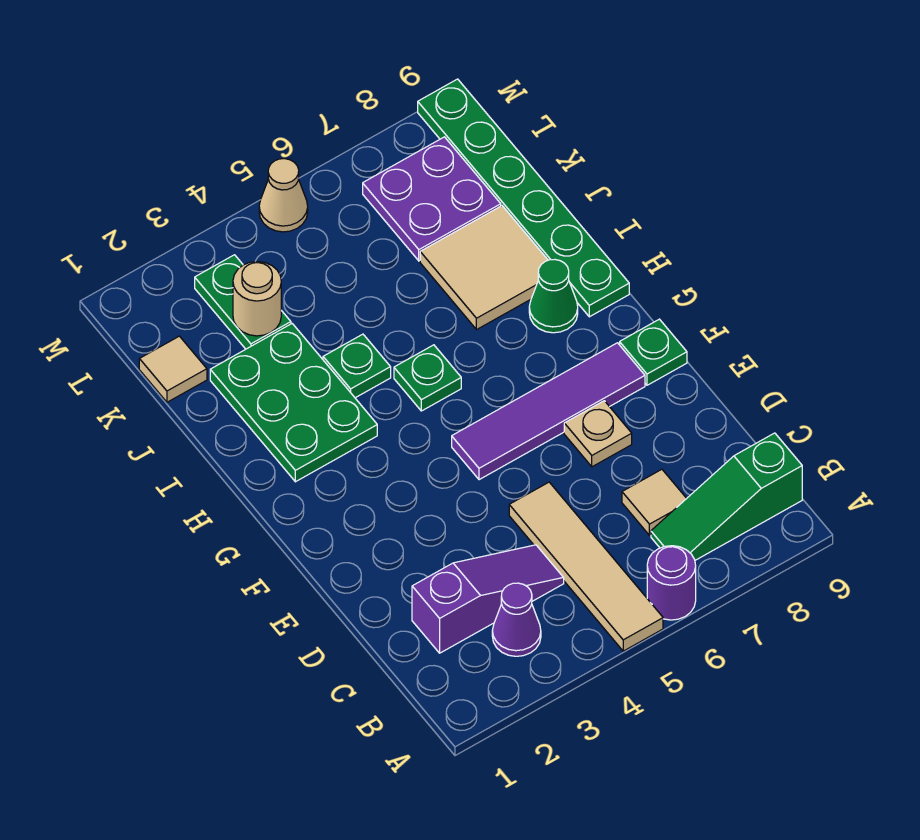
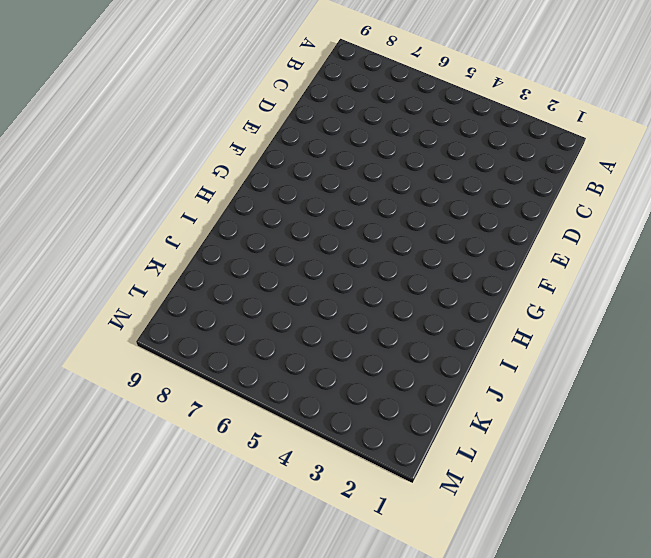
none -> tan 1x4 tile [509,482,663,651]
none -> purple 1x1 round brick [647,546,696,620]
none -> purple 1x1 cone [492,583,541,656]

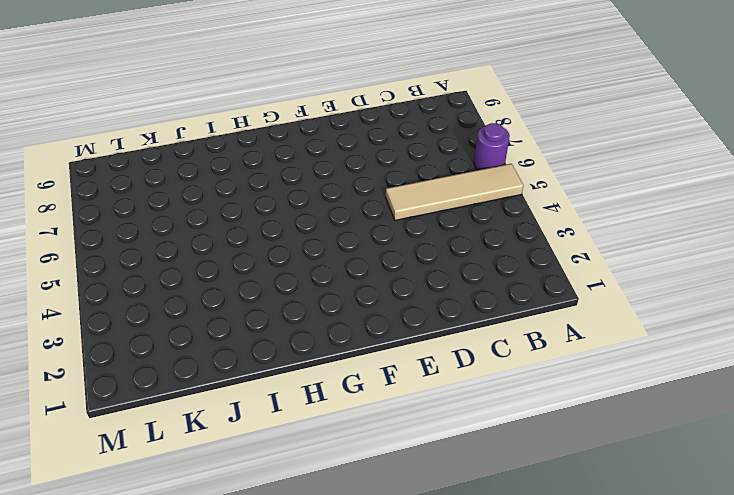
none -> purple 1x1 cone [492,583,541,656]
none -> green 1x3 slope [651,433,802,560]
none -> purple 1x3 slope [412,545,564,653]

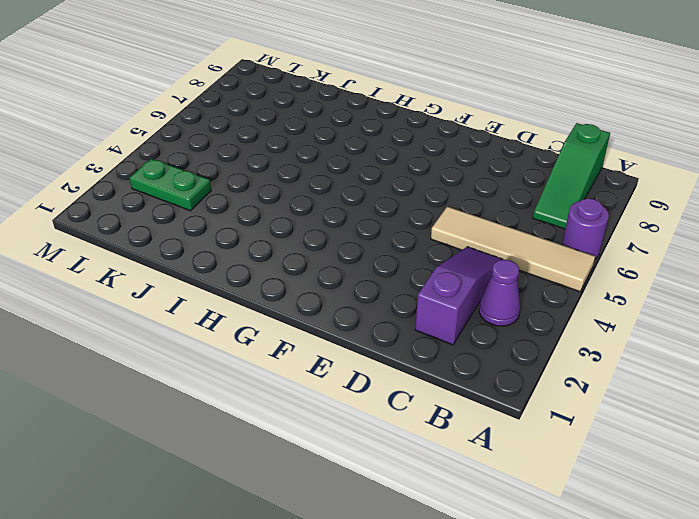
none -> tan 1x1 tile [622,469,687,535]
none -> tan 1x1 plate [564,401,632,467]
none -> purple 1x4 tile [452,343,645,480]

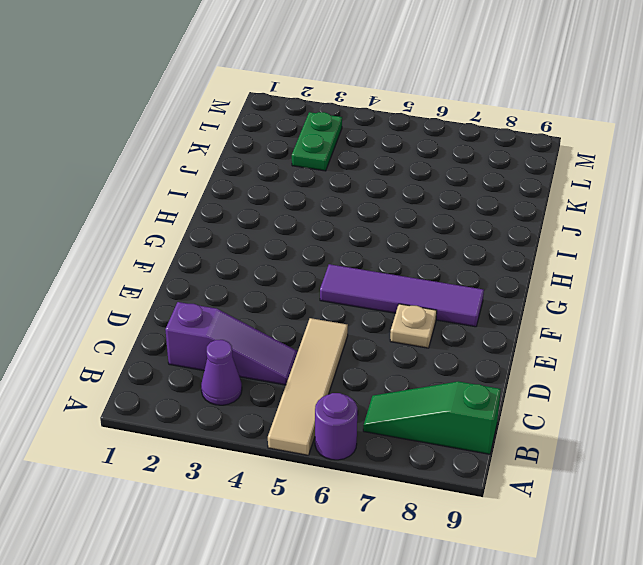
none -> tan 1x1 tile [622,469,687,535]
none -> green 1x1 plate [620,319,687,385]
none -> green 2x3 plate [210,324,377,482]

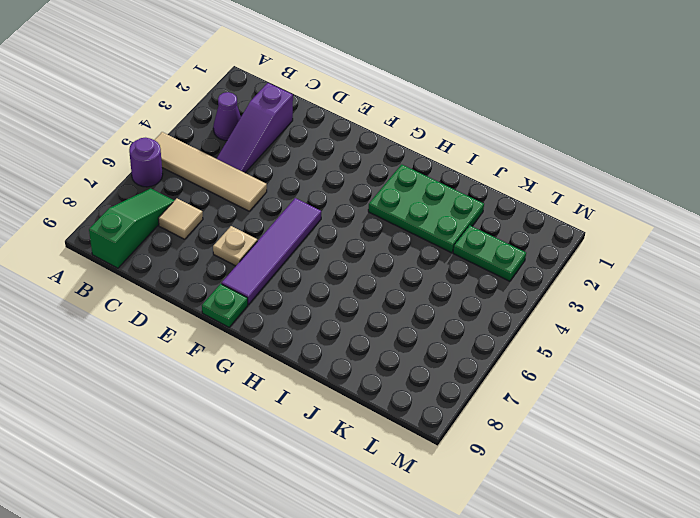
none -> green 1x1 plate [394,345,461,411]
none -> green 1x1 cone [529,260,578,333]
none -> green 1x6 plate [418,79,629,317]

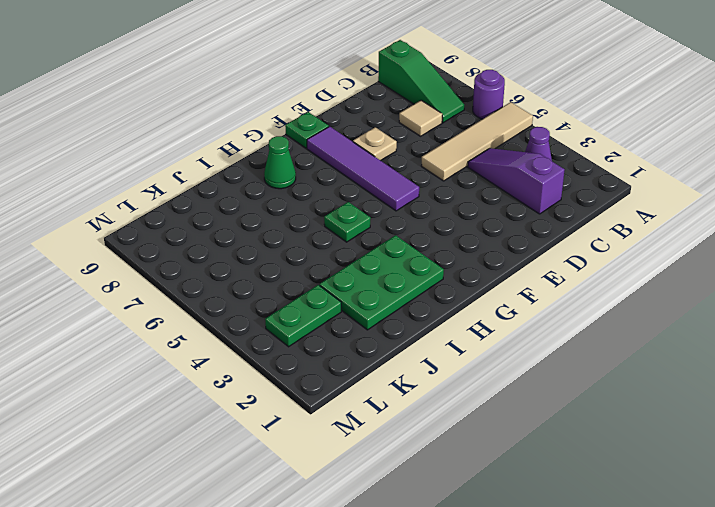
none -> green 1x6 plate [418,79,629,317]
none -> green 1x1 plate [323,334,391,398]
none -> tan 2x2 tile [420,206,548,330]

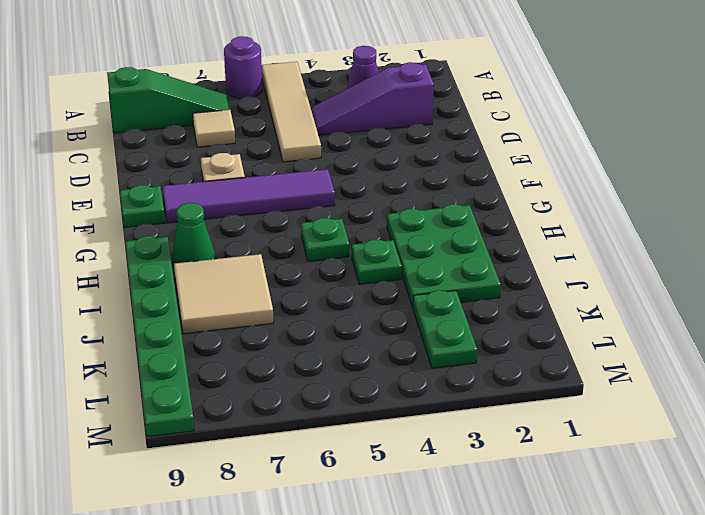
none -> tan 1x1 tile [139,336,207,402]
none -> purple 2x2 plate [363,137,501,261]
none -> tan 1x1 cone [259,159,308,232]

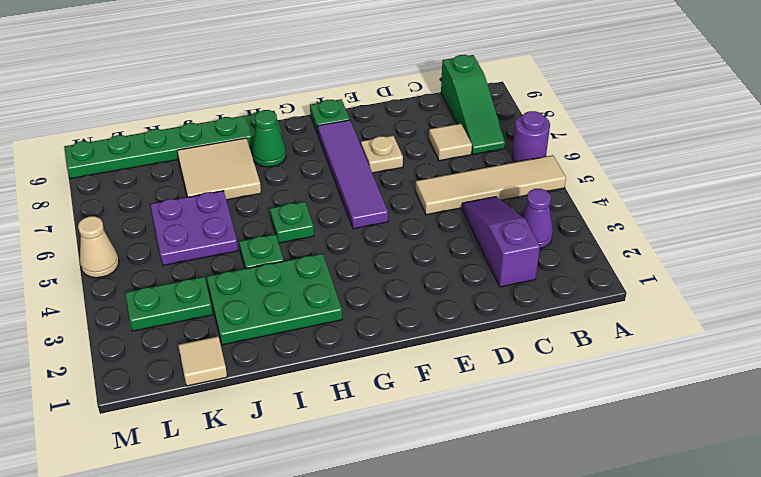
purple 2x2 plate [150,191,238,265] -> purple 2x2 plate moved to [363,137,501,261]
none -> tan 1x1 round brick [233,261,281,336]

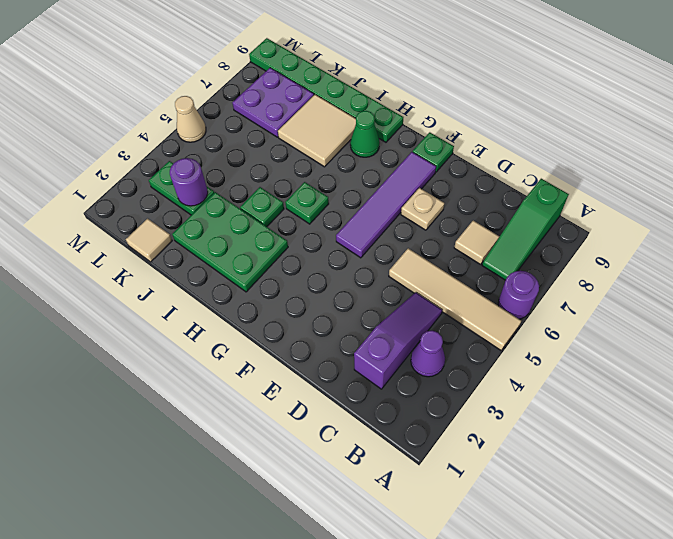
purple 1x1 round brick [170,158,208,206] -> tan 1x1 round brick [233,261,281,336]

